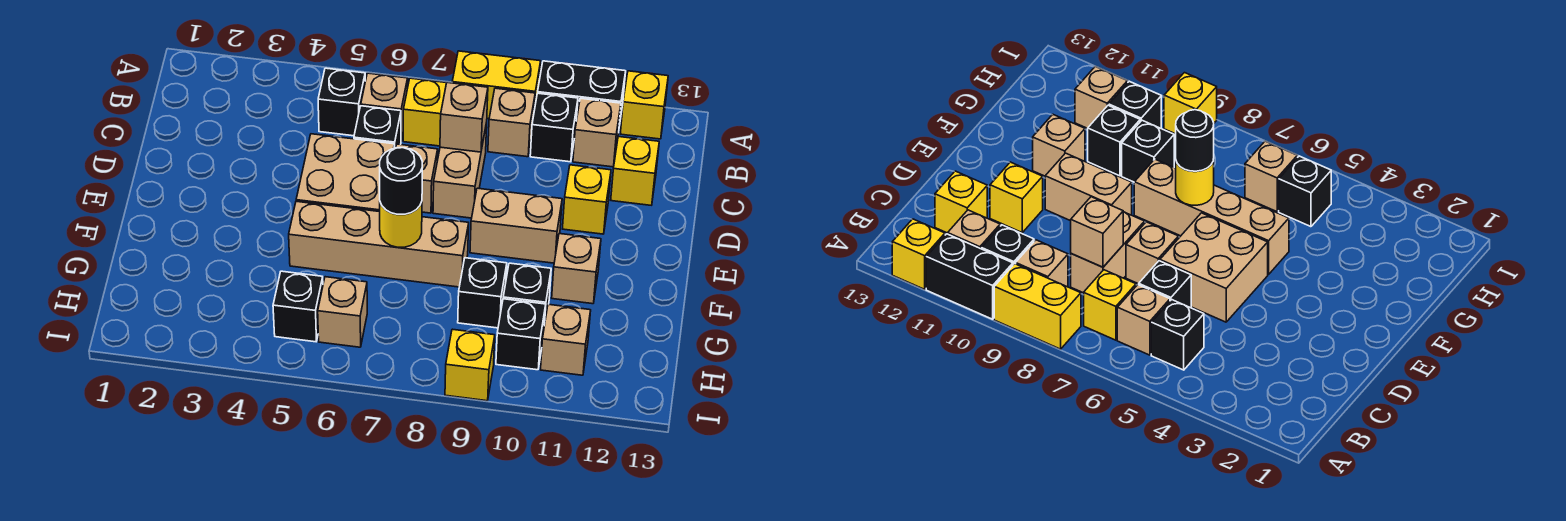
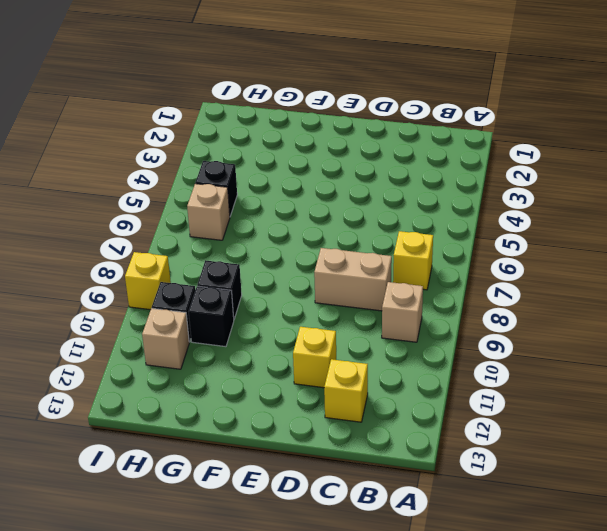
none -> yellow 1x2 brick [452,51,541,119]
none -> black 1x2 brick [538,61,626,132]
none -> yellow 1x1 brick [620,71,668,139]

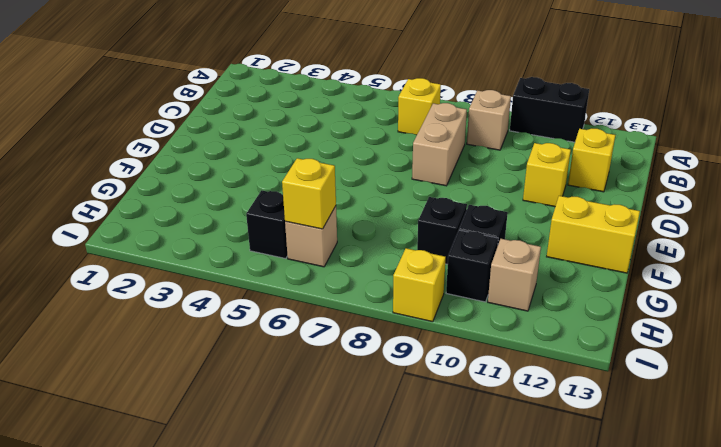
yellow 1x2 brick [547,196,640,273] -> yellow 1x2 brick moved to [452,51,541,119]
yellow 1x1 brick [282,158,336,229] -> yellow 1x1 brick moved to [620,71,668,139]
none -> black 1x1 brick [318,68,365,136]
none -> tan 1x1 brick [361,73,408,140]
none -> black 1x1 brick [530,93,578,162]

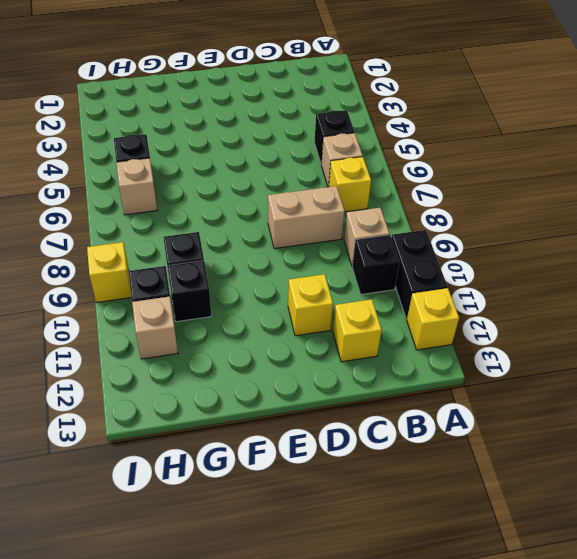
none -> yellow 1x2 brick [452,51,541,119]
none -> tan 1x1 brick [573,98,621,167]
none -> black 1x1 brick [354,106,401,148]

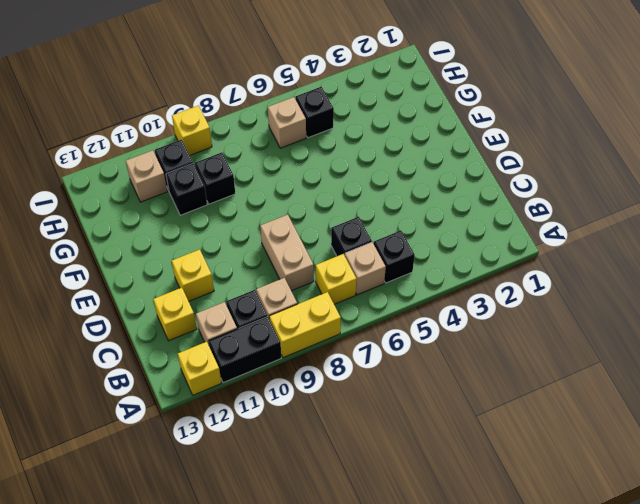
none -> tan 2x2 brick [296,134,394,212]
none -> tan 1x1 brick [396,144,438,213]
none -> tan 1x2 brick [470,188,562,263]

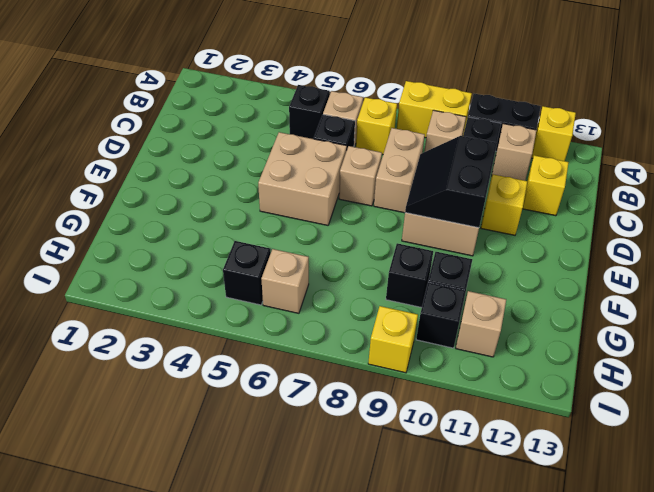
black 2x2 slope [405,136,497,228] -> none
none -> tan 1x4 brick [289,201,469,287]
none -> tan 1x1 brick [552,234,601,304]
none -> tan 1x1 brick [440,83,488,152]

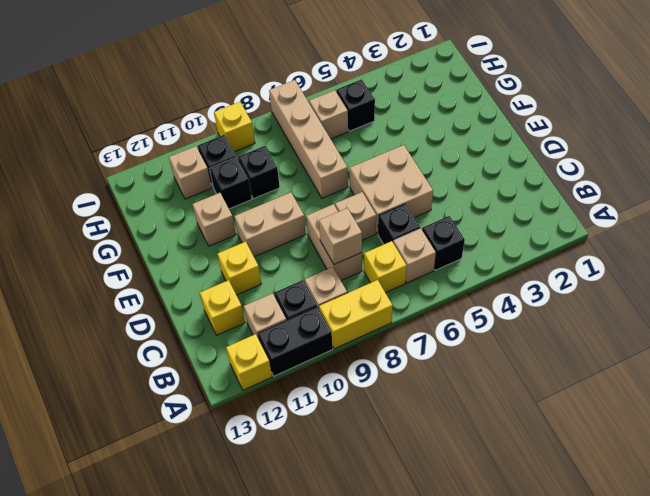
tan 1x4 brick [269,80,348,198] -> tan 1x4 brick turned to [289,201,469,287]
none -> yellow 1x1 round brick [380,202,422,247]
none -> black 1x1 round brick [380,148,422,214]

